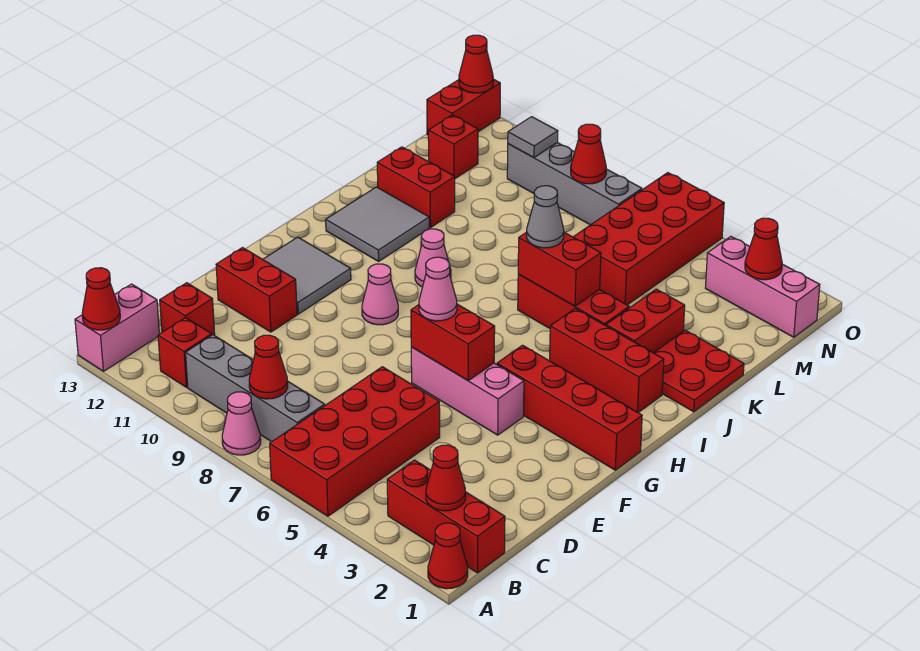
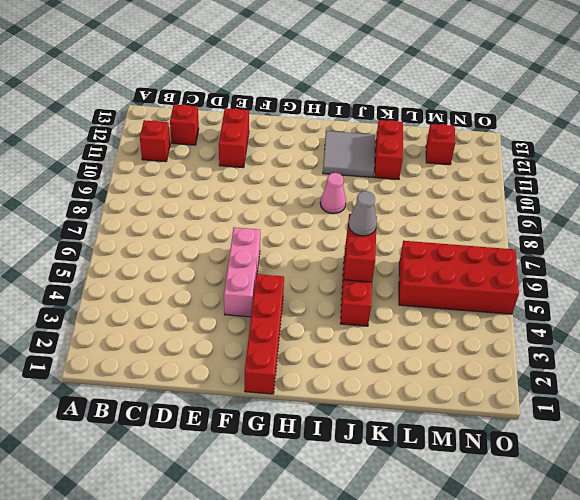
none -> red 1x1 cone [428,523,468,589]
none -> red 2x4 brick [270,367,440,516]
none -> pink 1x1 cone [222,392,261,455]
none -> pink 1x2 brick [75,284,159,371]

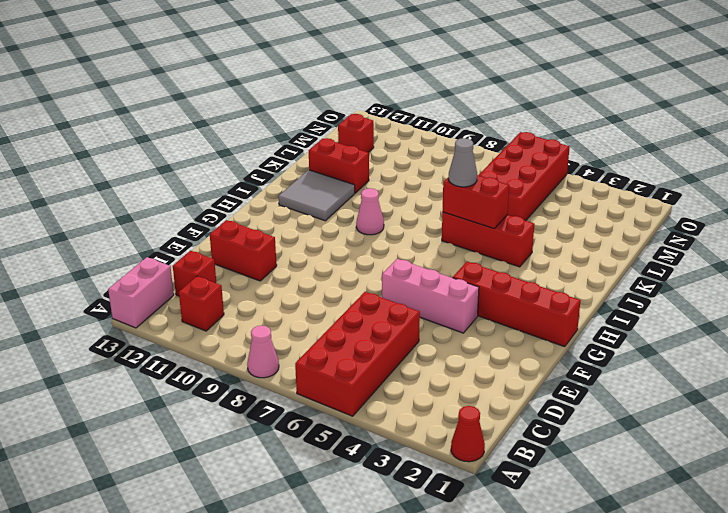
none -> red 1x3 brick [387,460,505,573]
none -> grey 1x4 brick [186,335,325,442]
none -> grey 2x2 tile [263,237,351,314]
none -> pink 1x1 cone [362,264,398,325]

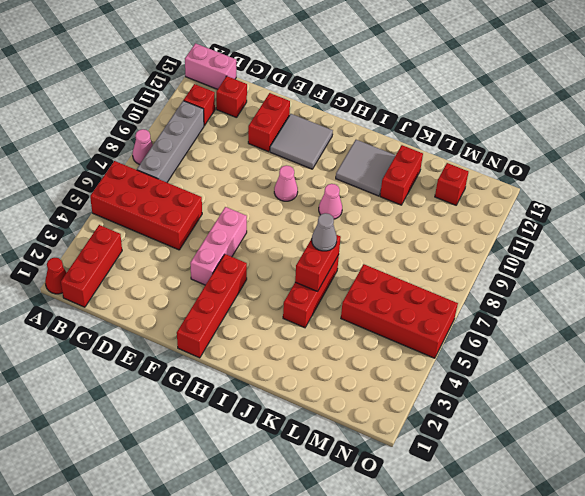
none -> red 1x3 brick [550,309,664,413]
none -> red 2x2 plate [654,330,744,412]
none -> red 1x2 brick [606,289,685,353]
none -> pink 1x3 brick [705,237,820,337]

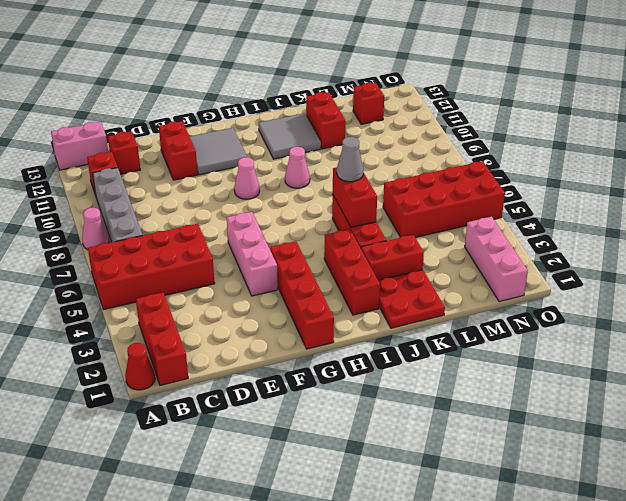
none -> grey 1x4 brick [507,143,642,225]
none -> red 1x2 brick [427,79,500,135]
none -> red 1x1 cone [82,268,120,330]
none -> red 1x1 cone [426,445,466,511]

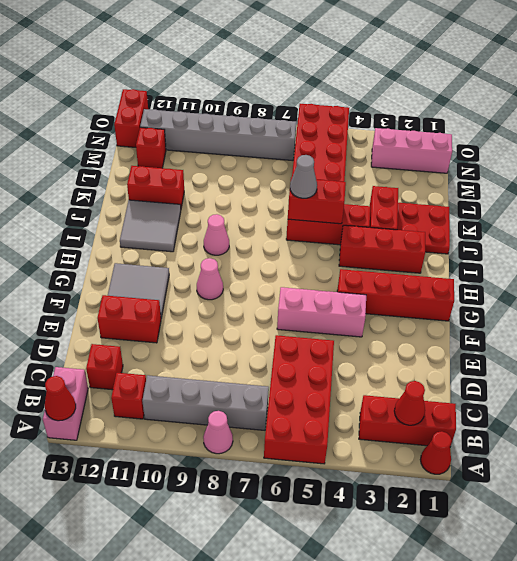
grey 1x6 brick [140,109,296,161] -> grey 1x4 brick [507,143,642,225]
none -> red 1x1 cone [249,335,288,399]
none -> red 1x2 brick [411,304,495,380]
none -> red 1x1 cone [745,218,782,280]
none -> red 1x1 cone [571,124,606,184]

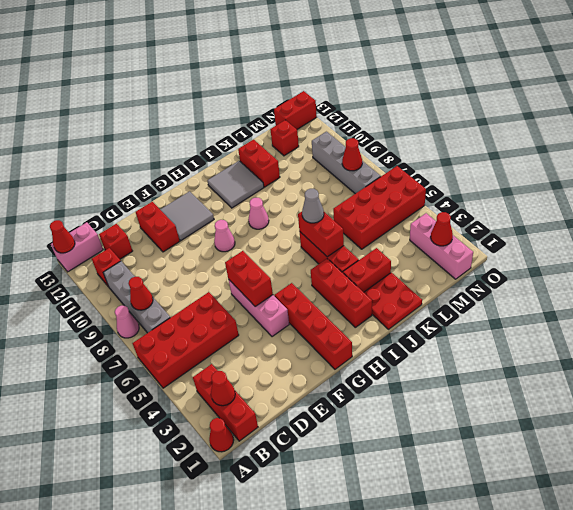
none -> grey 1x1 tile [508,117,558,158]
none -> red 1x1 cone [459,35,493,93]
none -> pink 1x1 cone [419,257,457,321]

